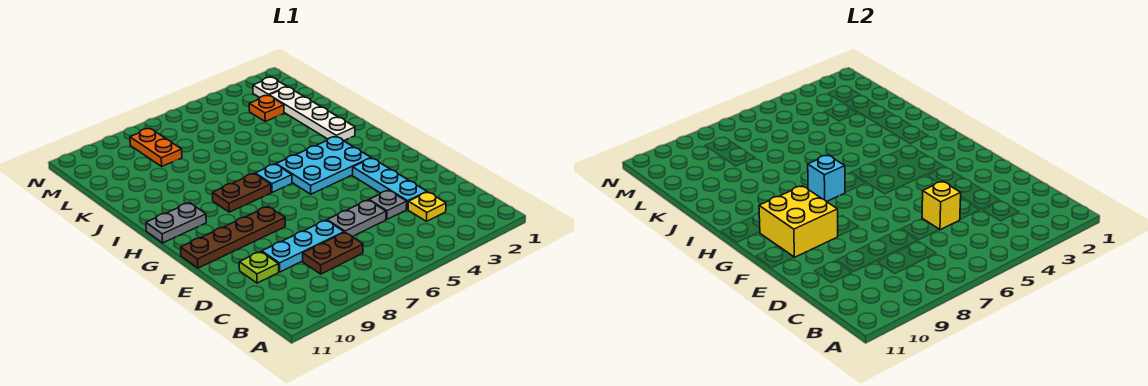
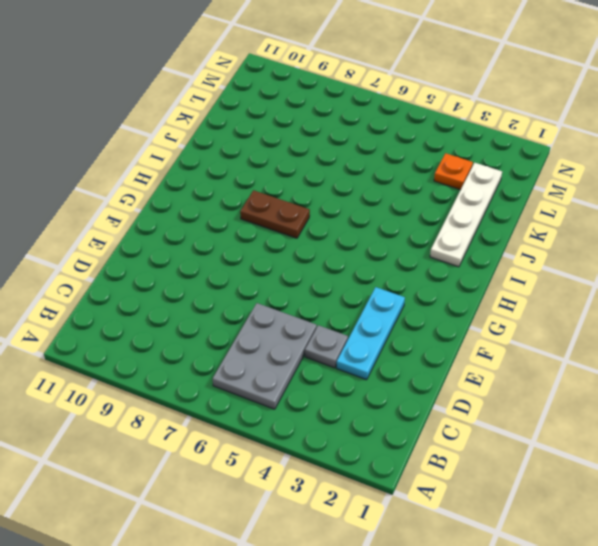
grey 2x3 plate [213,303,317,409] -> grey 1x2 plate [327,200,386,237]
none -> yellow 1x1 plate [408,192,446,221]
none -> brown 1x2 plate [303,232,363,274]
none -> cyan 1x3 plate [262,220,344,272]

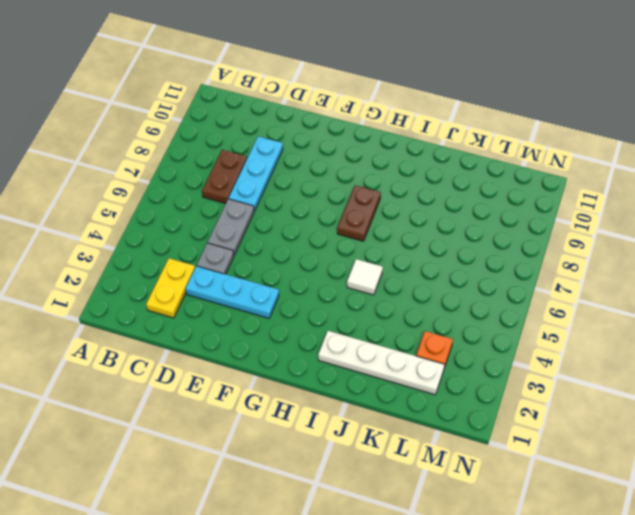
yellow 1x2 plate [146,258,195,318] -> yellow 1x1 plate [408,192,446,221]
white 1x1 tile [347,259,383,295] -> none
none -> lime 1x1 plate [239,252,279,283]
none -> brown 1x4 plate [181,206,285,268]
none -> cyan 2x3 plate [276,137,371,194]

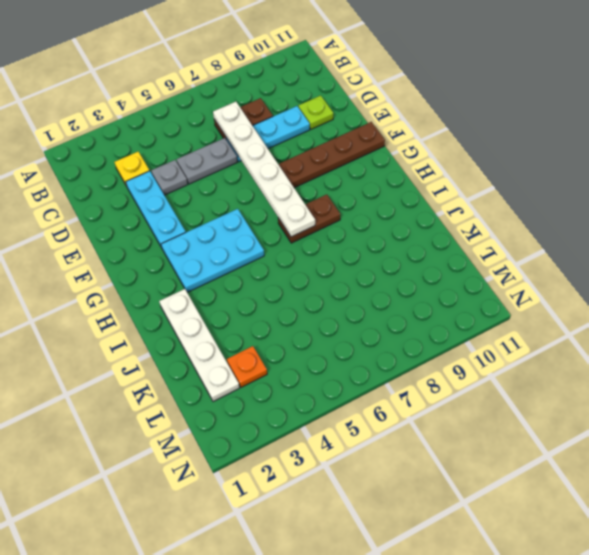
white 1x6 plate [213,102,315,237] -> cyan 1x1 brick [808,155,845,202]
none -> cyan 1x1 plate [255,164,292,192]
none -> grey 1x2 plate [146,203,206,243]
none -> orange 1x2 plate [130,129,182,166]

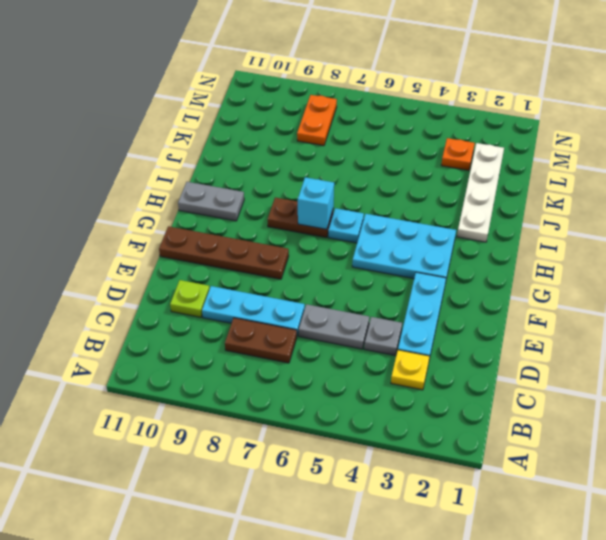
none -> white 1x1 plate [253,77,287,98]
none -> yellow 1x1 brick [922,181,961,230]
none -> yellow 2x2 brick [759,186,838,257]

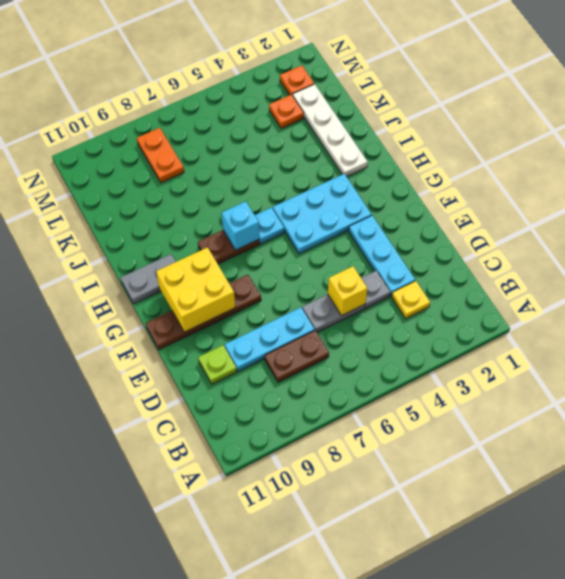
orange 1x1 plate [280,65,314,96] -> white 1x1 plate [253,77,287,98]

